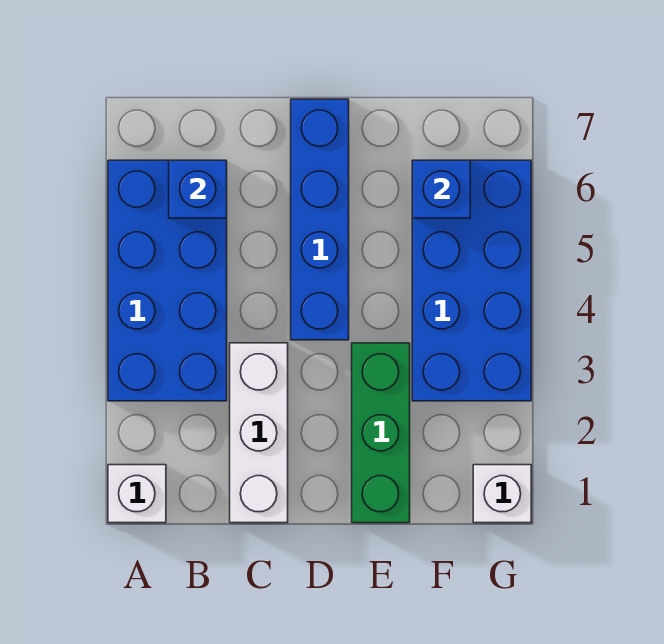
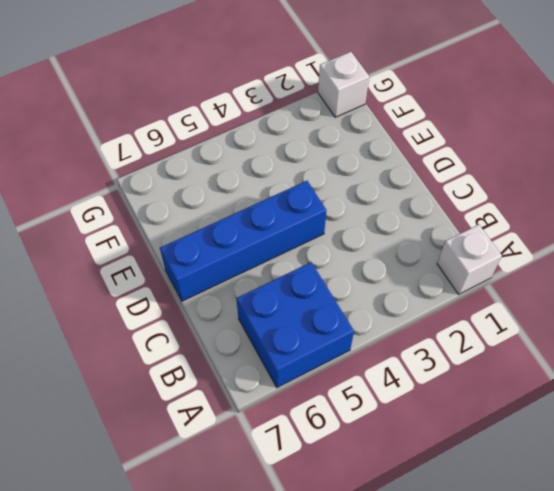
blue 2x2 brick [236,262,354,388] -> blue 2x4 brick [108,160,227,401]
none -> white 1x3 brick [230,343,288,523]
none -> green 1x3 brick [352,343,410,523]

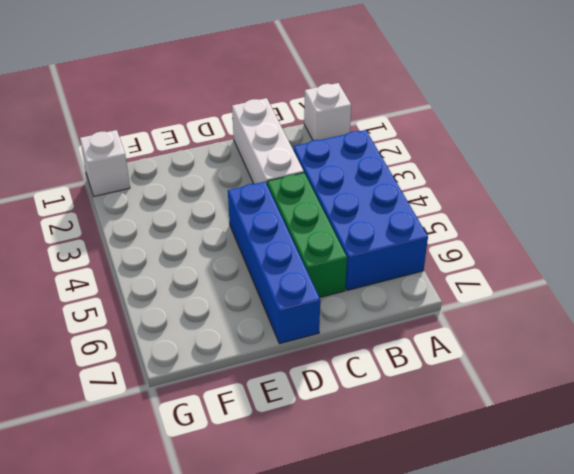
green 1x3 brick [267,173,347,298] -> green 1x3 brick moved to [352,343,410,523]
none -> blue 2x4 brick [412,160,531,401]
none -> blue 1x1 brick [169,160,227,218]

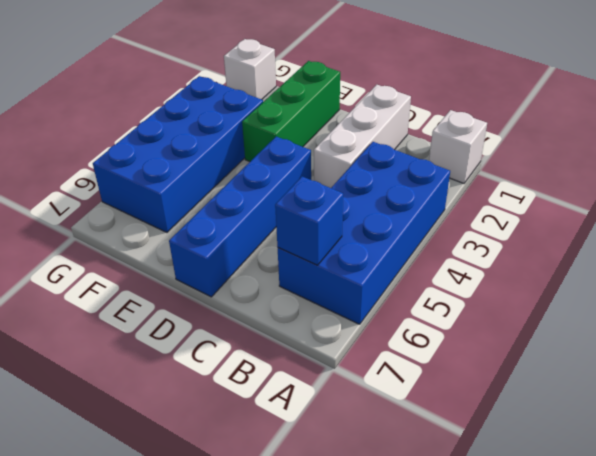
none -> blue 1x1 brick [412,160,470,218]

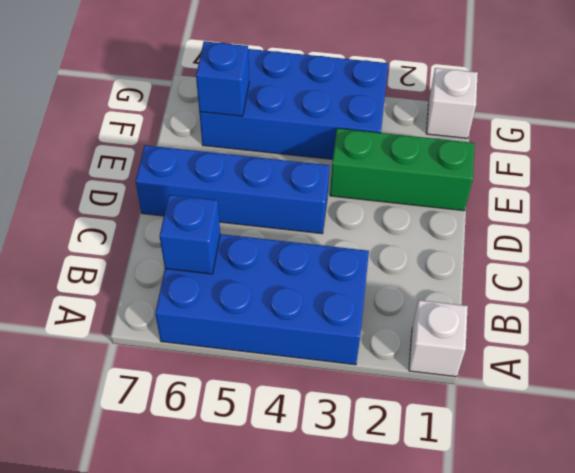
none -> white 1x3 brick [230,343,288,523]

